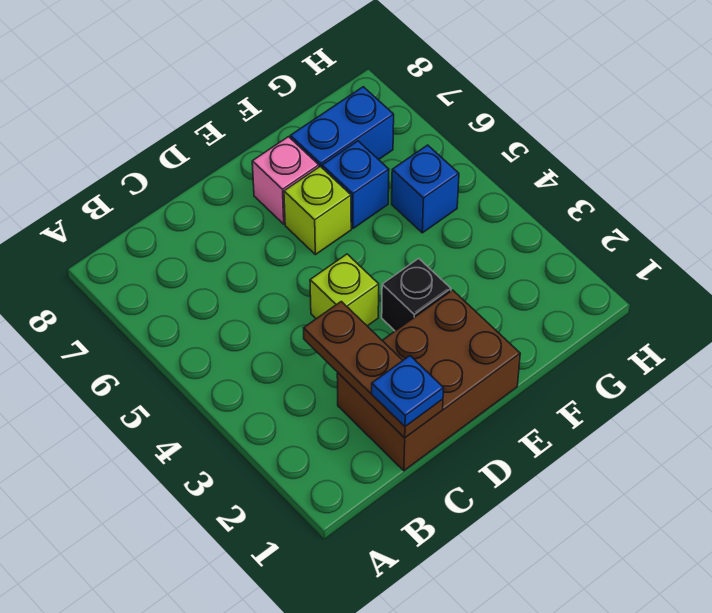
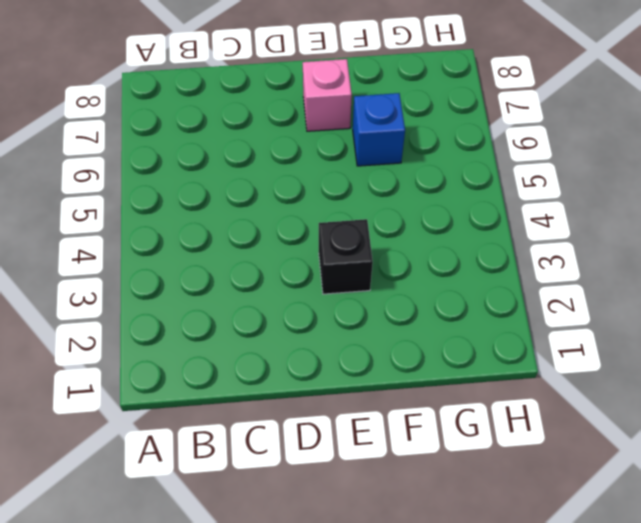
none -> brown 2x3 brick [337,290,520,471]
none -> lime 1x1 brick [310,254,379,326]

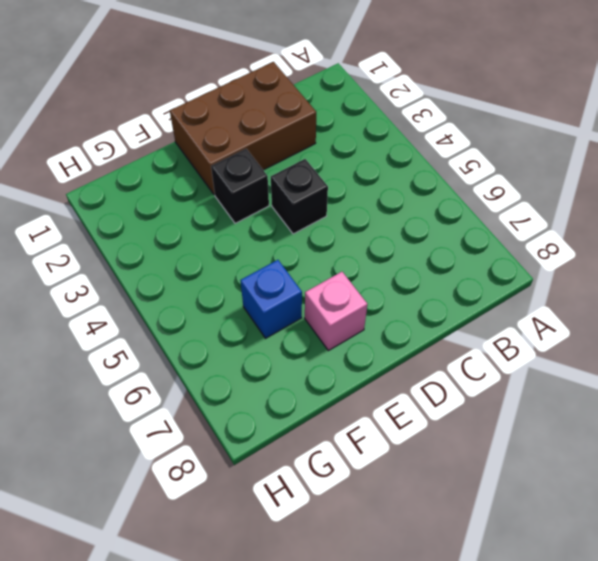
black 1x1 brick [271,159,328,234] -> lime 1x1 brick [310,254,379,326]
none -> lime 1x1 brick [284,166,351,255]
none -> blue 1x2 brick [290,87,394,167]

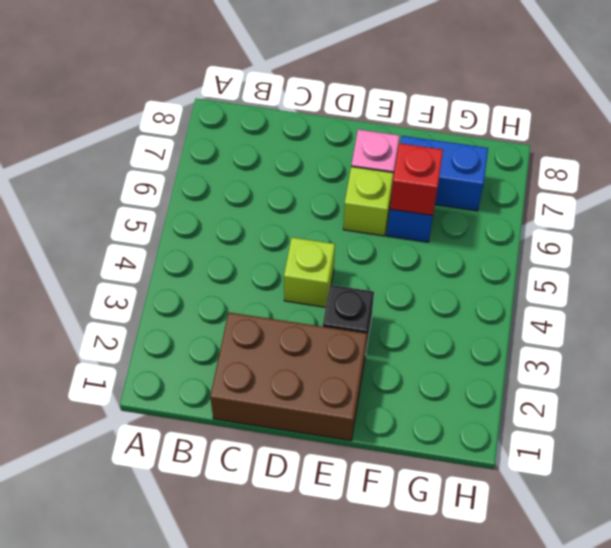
red 1x1 brick [390,143,443,215] -> none
none -> blue 1x1 brick [392,145,459,233]
none -> brown 1x3 plate [304,301,443,438]

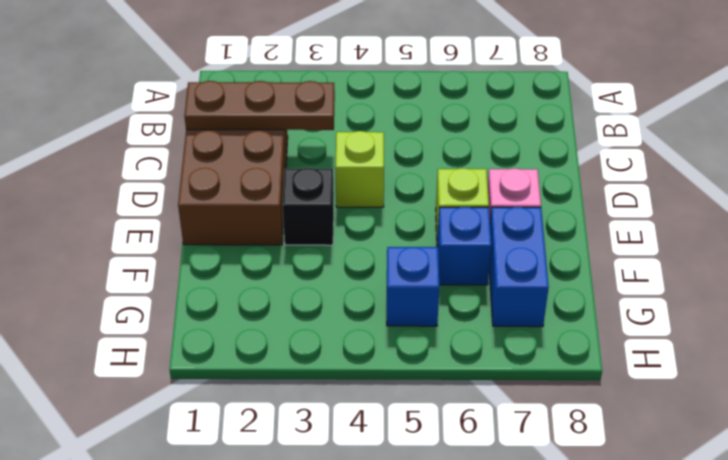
none -> blue 1x1 plate [372,356,444,426]

